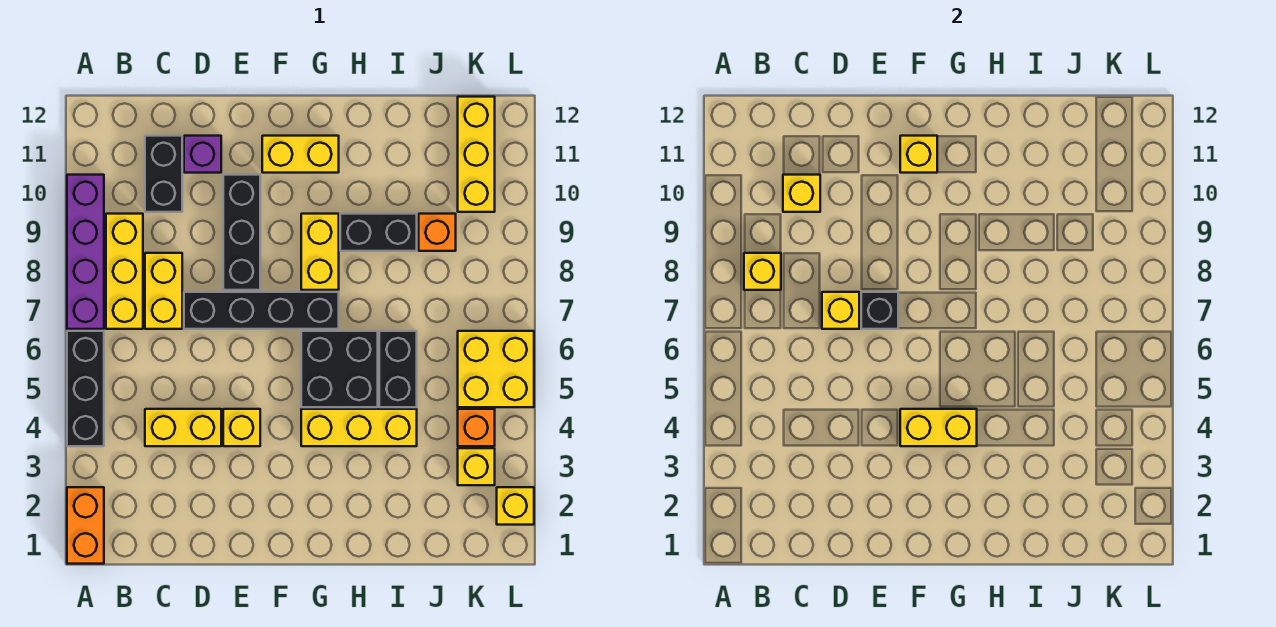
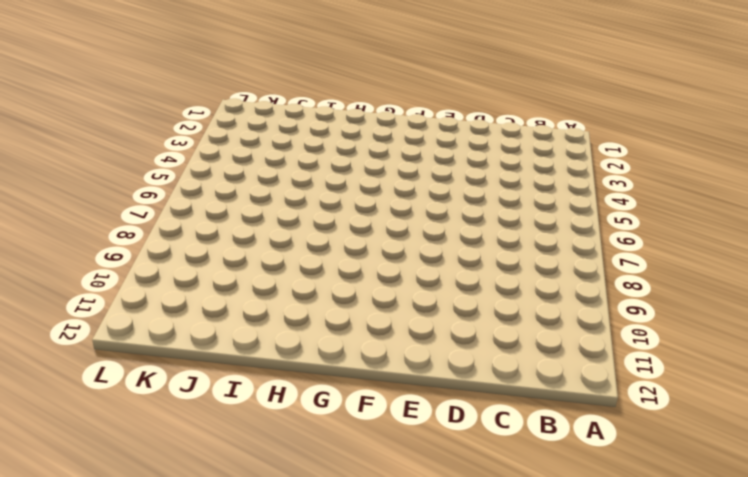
none -> orange 1x2 brick [67,487,104,564]
none -> black 1x3 brick [67,331,104,446]
none -> purple 1x4 brick [67,175,104,329]

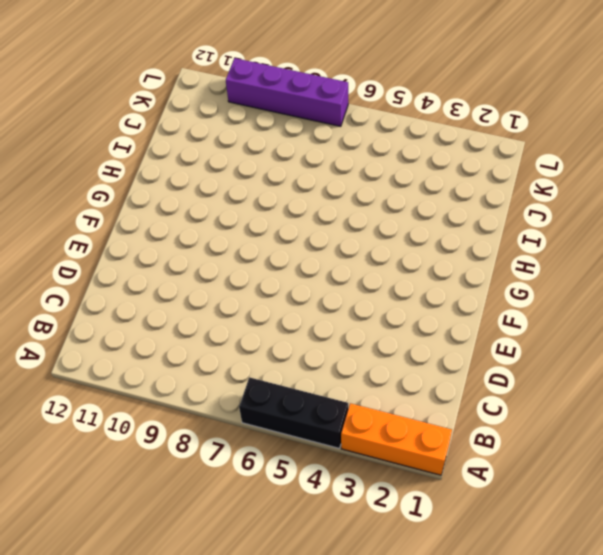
orange 1x3 brick [341,403,452,475] -> orange 1x2 brick [67,487,104,564]
purple 1x4 brick [226,58,348,126] -> purple 1x4 brick moved to [67,175,104,329]
none -> yellow 1x3 brick [106,214,143,329]
none -> yellow 1x2 brick [145,409,221,446]
none -> yellow 1x2 brick [145,253,182,329]

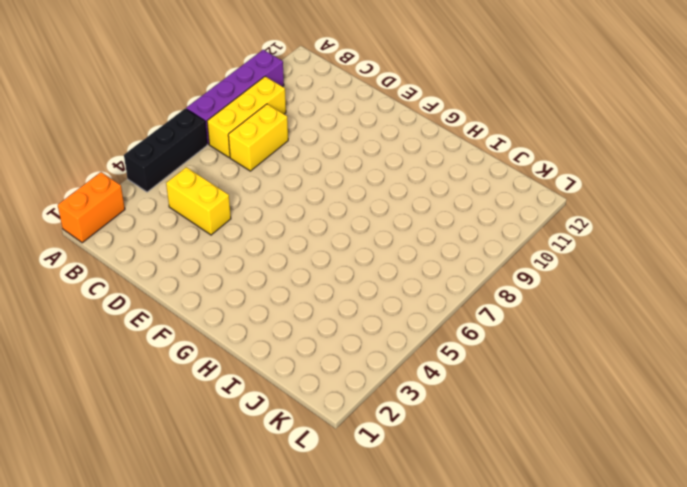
none -> black 1x2 brick [145,136,182,212]
none -> black 1x4 brick [184,292,339,329]
none -> purple 1x1 brick [184,136,221,173]

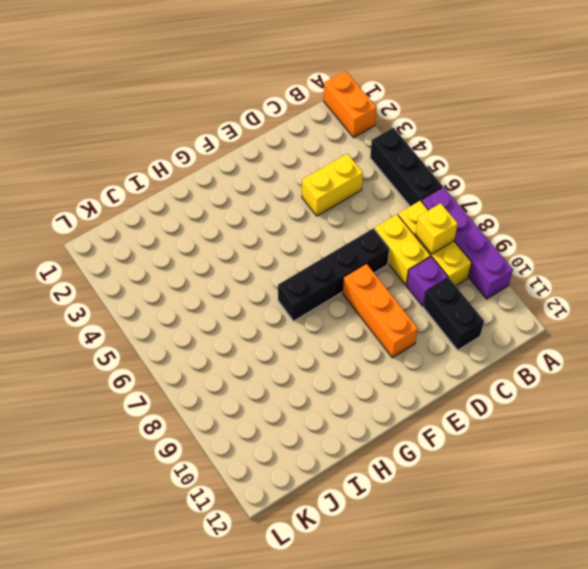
purple 1x1 brick [406,256,448,306] -> purple 1x1 brick moved to [184,136,221,173]
orange 1x3 brick [342,264,418,358] -> black 1x3 brick [223,175,260,290]
none -> yellow 1x1 brick [223,409,260,446]
none -> yellow 1x2 brick [262,136,339,173]
none -> yellow 1x3 brick [301,409,417,446]

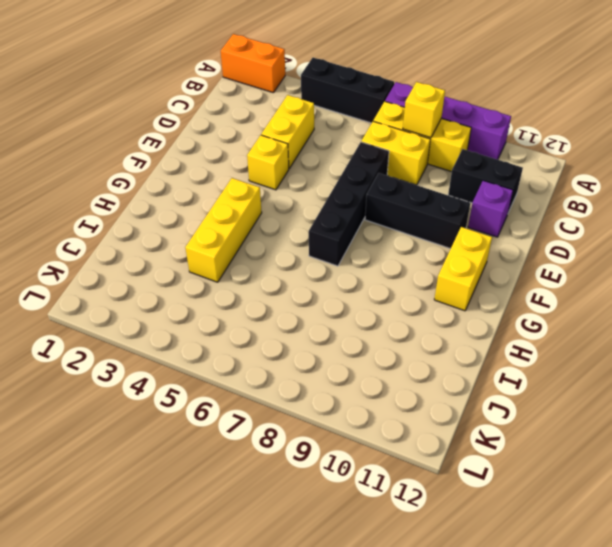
none -> black 2x2 brick [301,331,378,407]
none -> yellow 1x2 brick [301,214,339,290]
none -> black 1x2 brick [340,214,417,251]

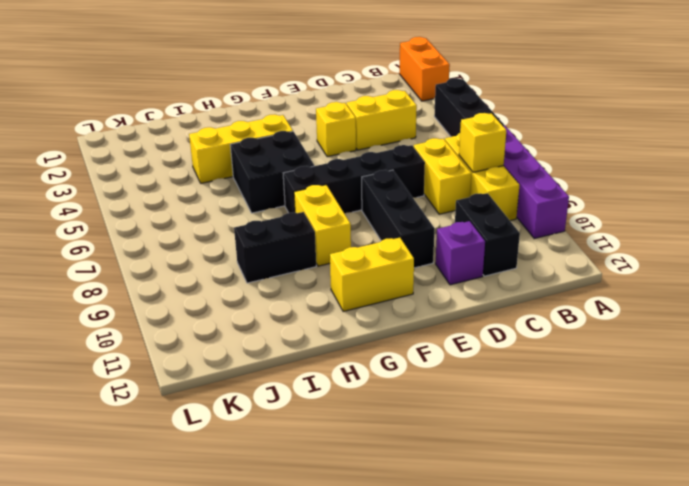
none -> black 1x2 brick [379,331,417,407]
none -> orange 1x1 brick [419,214,456,251]
none -> yellow 1x1 brick [458,448,495,485]

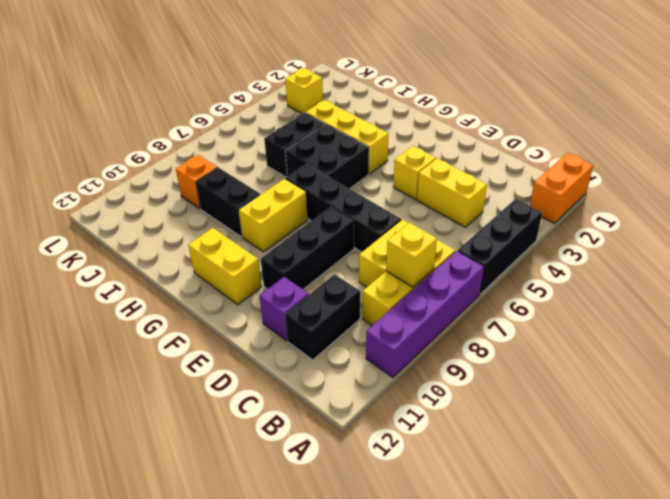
none -> orange 1x1 brick [458,409,495,446]
none -> yellow 2x2 brick [458,331,534,407]
none -> yellow 1x3 brick [458,97,495,212]

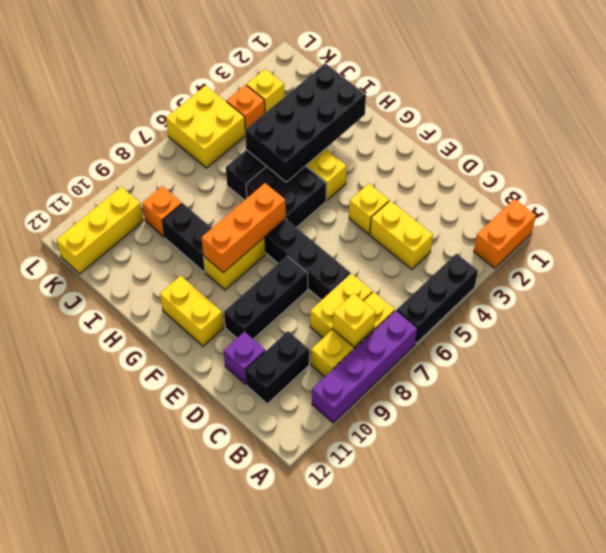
orange 1x3 brick [201,183,286,273] -> none
black 2x4 brick [245,63,366,182] -> none
none -> yellow 1x1 brick [497,487,534,525]
none -> yellow 1x1 brick [783,175,820,212]
none -> yellow 1x1 brick [822,292,859,329]

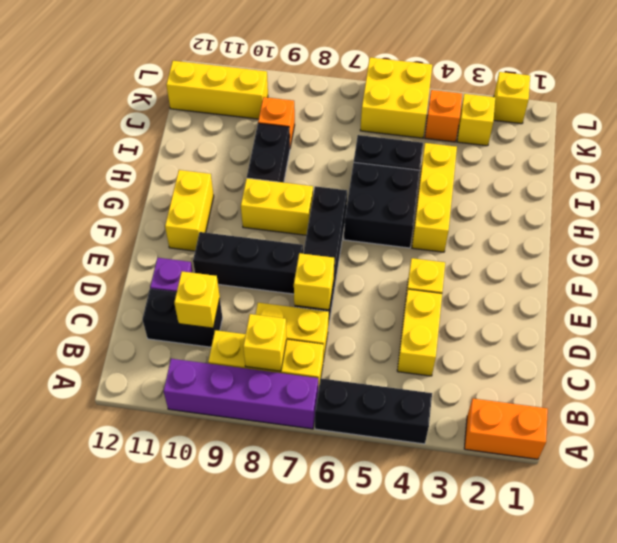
none -> black 1x1 brick [861,292,898,329]
none -> yellow 1x2 brick [900,409,977,446]
none -> yellow 1x1 brick [900,136,937,173]

